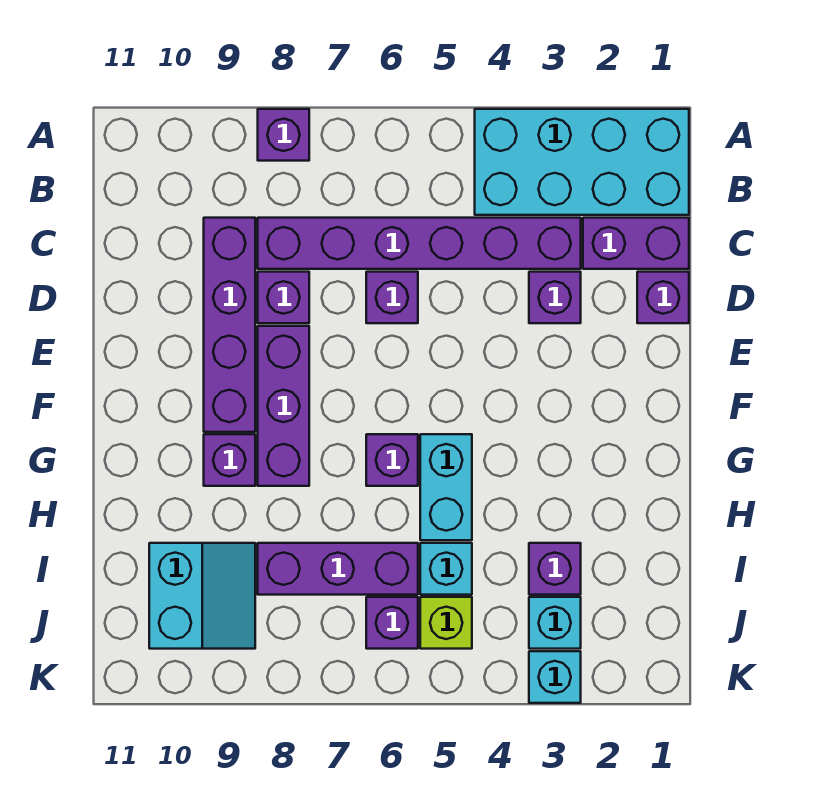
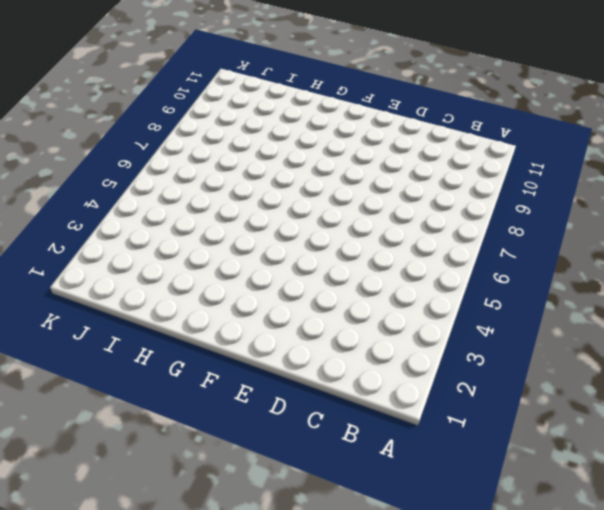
none -> cyan 2x4 brick [475,109,689,215]
none -> purple 1x1 brick [258,109,309,161]
none -> purple 1x2 brick [583,218,689,269]

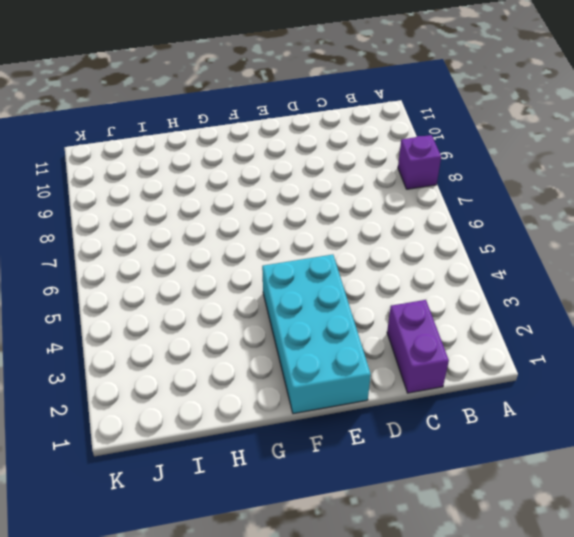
cyan 2x4 brick [262,255,371,414] -> cyan 2x4 brick moved to [475,109,689,215]
none -> purple 1x6 brick [258,218,581,269]
none -> purple 1x4 brick [204,218,255,432]
none -> purple 1x1 brick [637,272,689,323]

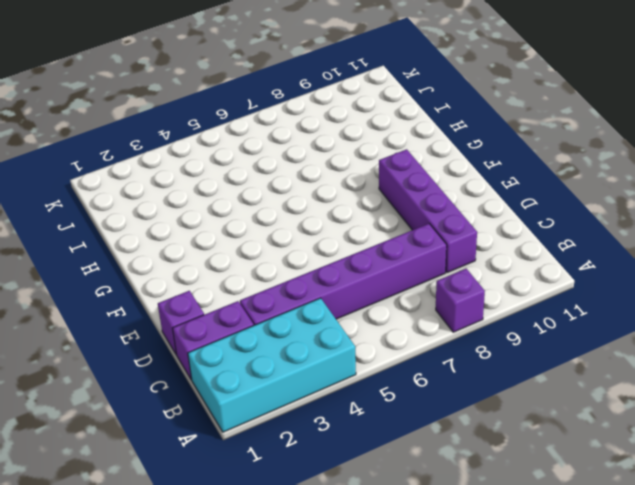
none -> purple 1x1 brick [529,272,581,323]
none -> purple 1x1 brick [366,272,418,323]
none -> purple 1x1 brick [258,272,309,323]

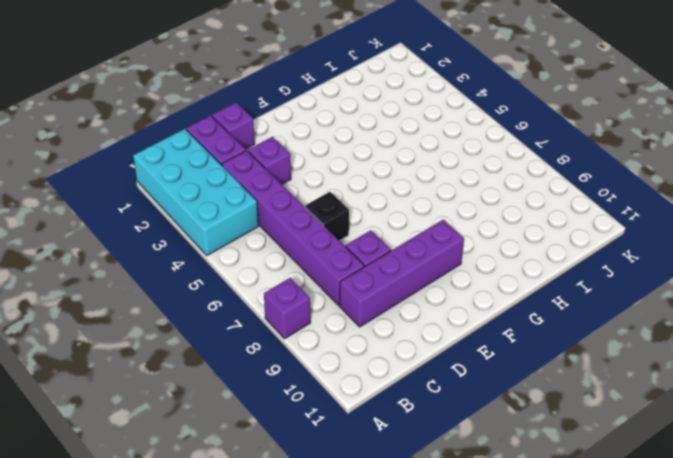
black 1x1 brick [305,192,349,241] -> purple 1x1 brick [366,272,418,323]
none -> purple 1x3 brick [258,326,309,486]
none -> cyan 1x2 brick [420,434,472,540]
none -> purple 1x1 brick [366,434,418,486]

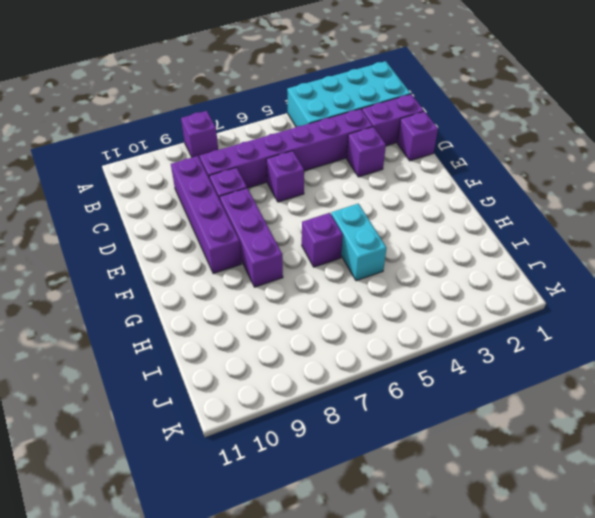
none -> purple 1x1 brick [204,434,255,486]
none -> purple 1x1 brick [529,543,581,595]
none -> cyan 1x1 brick [420,543,472,595]

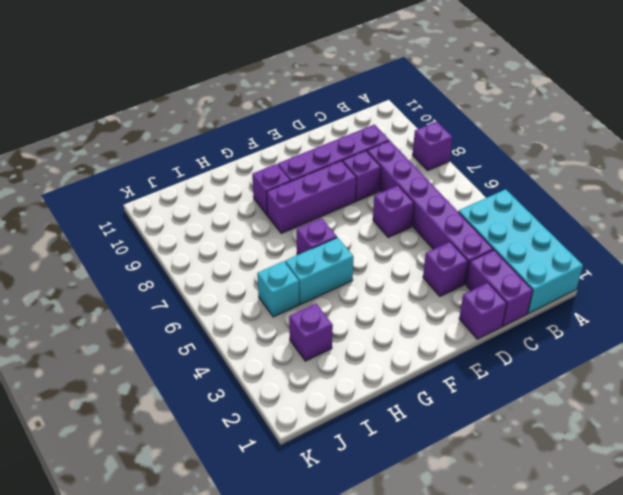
none -> purple 1x3 brick [258,543,418,595]
none -> cyan 2x2 slope [149,543,255,649]
none -> cyan 1x1 brick [529,597,581,649]

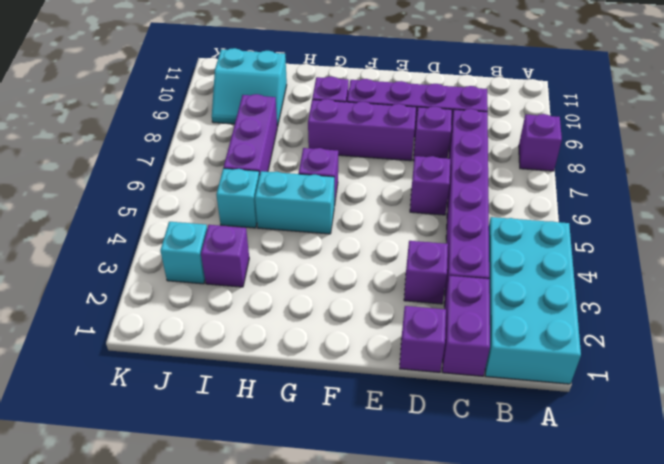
none -> lime 1x1 brick [420,597,472,649]
none -> purple 1x1 brick [366,597,418,649]
none -> cyan 1x1 brick [529,651,581,703]

